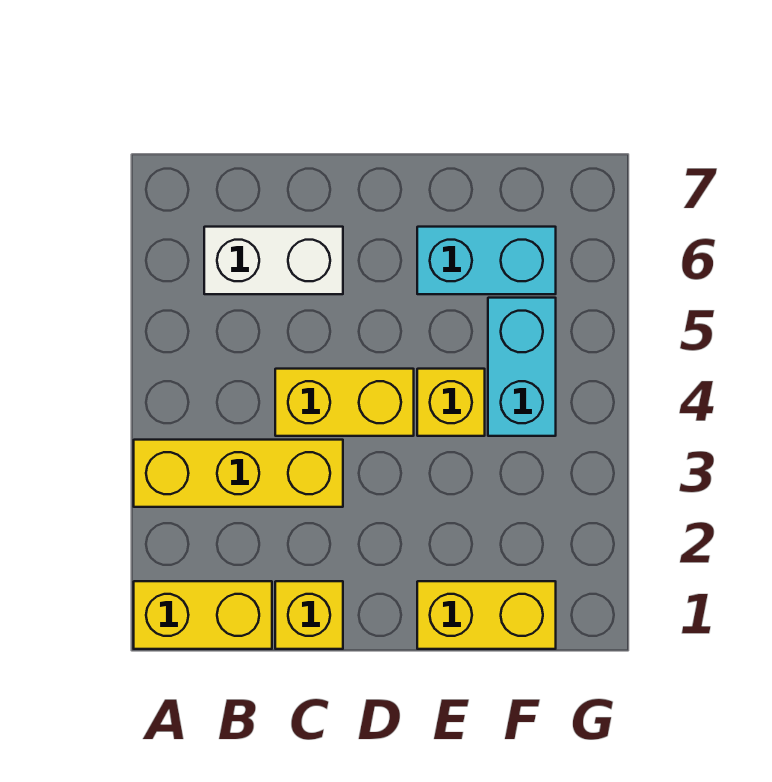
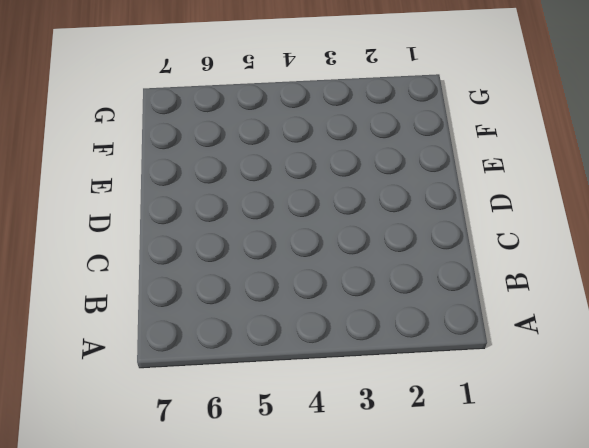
none -> yellow 1x2 brick [134,581,272,649]
none -> yellow 1x3 brick [134,440,343,507]

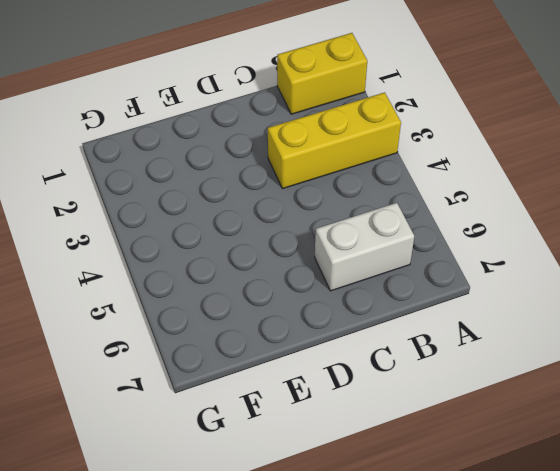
none -> yellow 1x1 brick [275,581,343,649]
none -> yellow 1x2 brick [275,369,414,436]

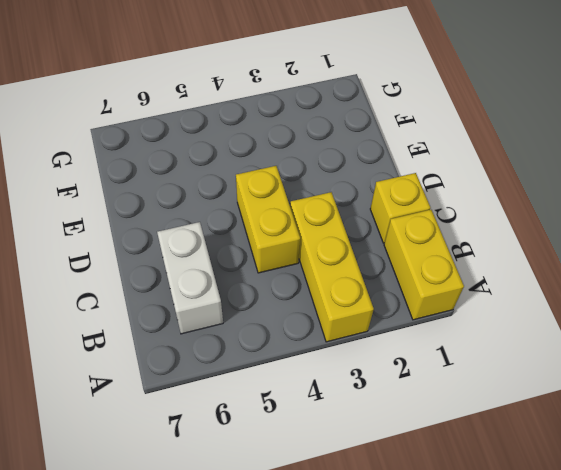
none -> yellow 1x2 brick [417,581,556,649]
none -> yellow 1x1 brick [417,369,485,436]

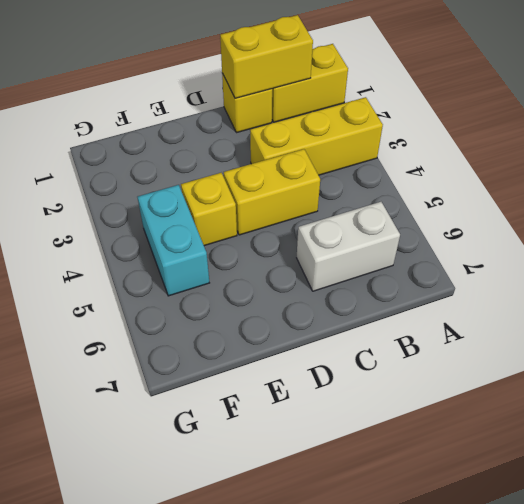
yellow 1x2 brick [220,15,313,98] -> yellow 1x2 brick moved to [417,581,556,649]
none -> cyan 1x2 brick [417,227,556,294]

